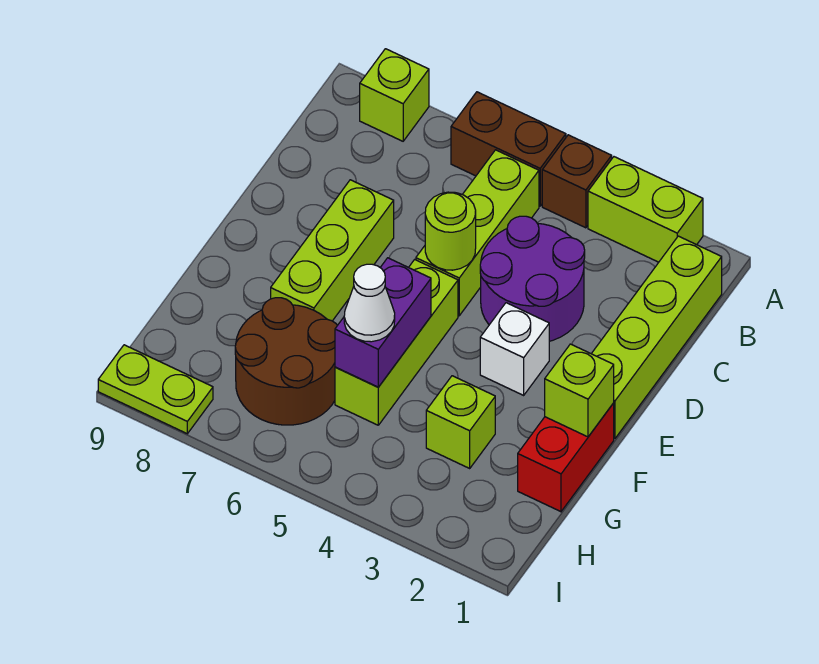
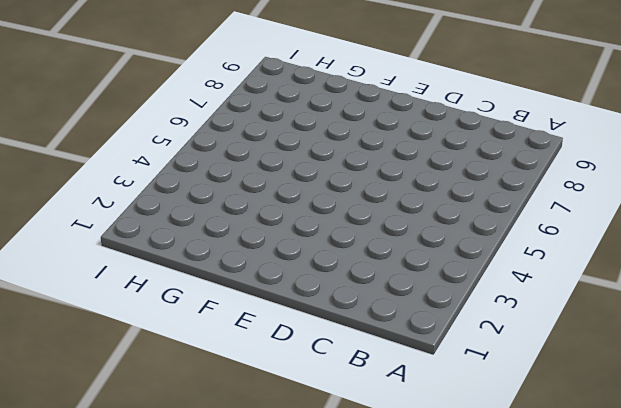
none -> lime 1x2 brick [588,157,703,262]
none -> brown 1x1 brick [542,135,612,228]
none -> brown 1x2 brick [451,92,566,206]

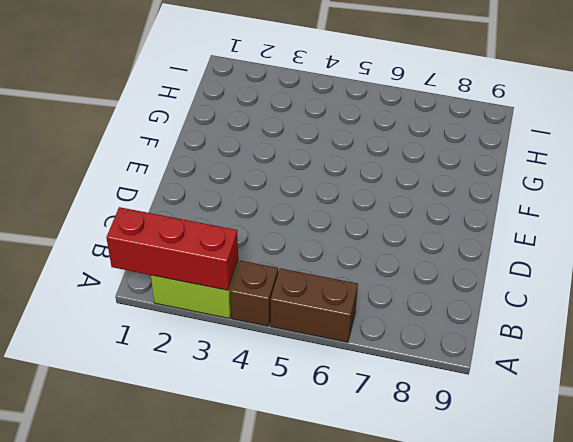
red 1x3 brick [106,207,238,290] -> none
none -> lime 1x1 brick [360,49,429,141]
none -> lime 1x4 brick [591,236,722,439]
none -> lime 1x3 brick [416,150,539,316]

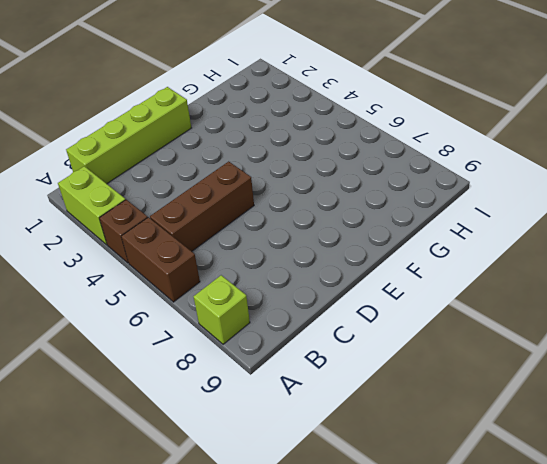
brown 1x3 brick [150,161,254,251] -> lime 1x3 brick [416,150,539,316]
none -> purple 2x2 round brick [480,216,585,341]
none -> lime 1x3 brick [271,180,394,321]
none -> white 1x1 brick [480,303,549,395]

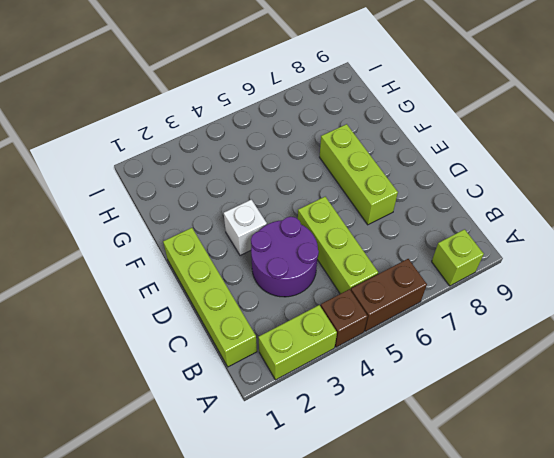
none -> lime 1x3 brick [335,260,458,425]
none -> red 1x2 brick [518,403,614,512]
none -> lime 1x1 brick [426,376,495,468]

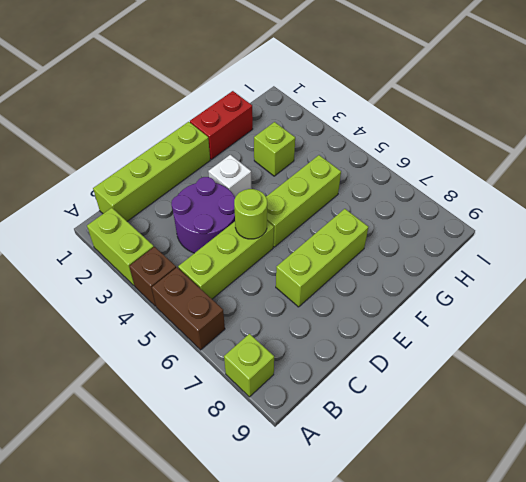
none -> brown 2x2 round brick [235,298,337,425]
none -> lime 1x2 plate [98,345,213,434]
none -> lime 1x1 brick [545,344,614,437]

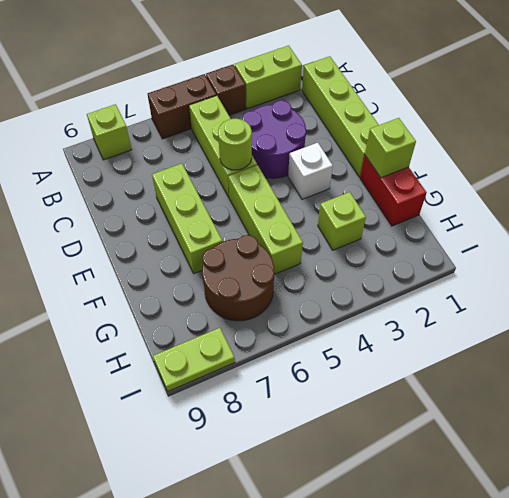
none -> purple 1x2 brick [335,258,431,387]
none -> white 1x1 cone [344,264,395,342]

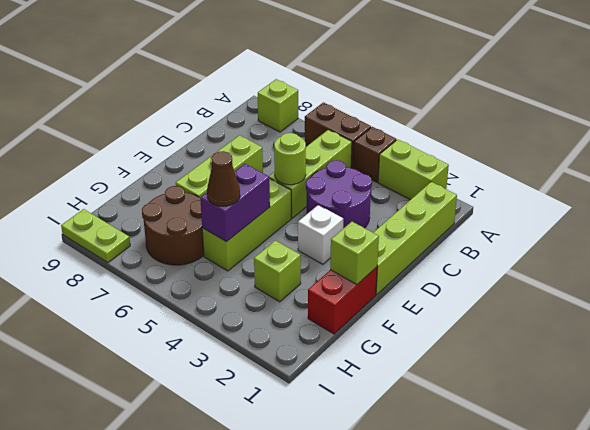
brown 1x1 cone [207,151,240,206] -> white 1x1 cone [344,264,395,342]

